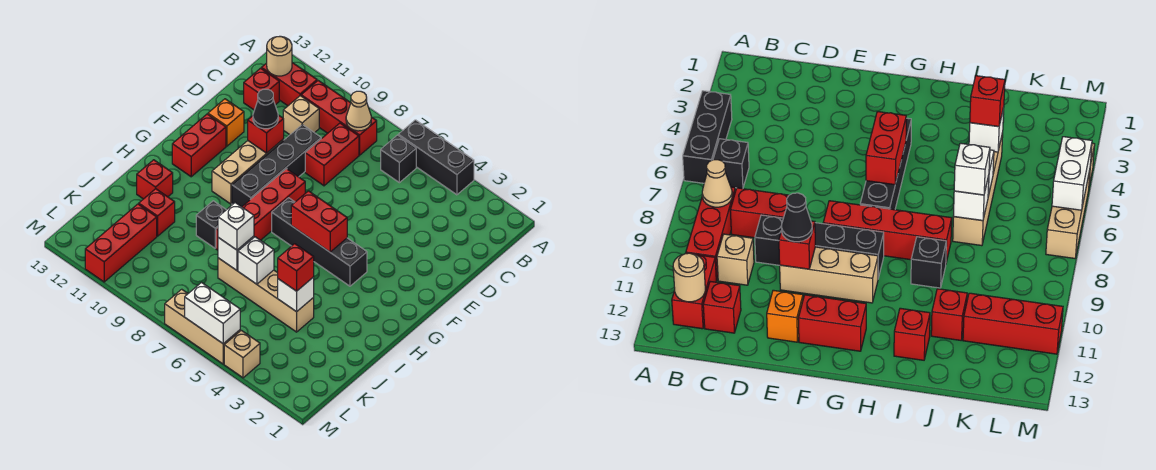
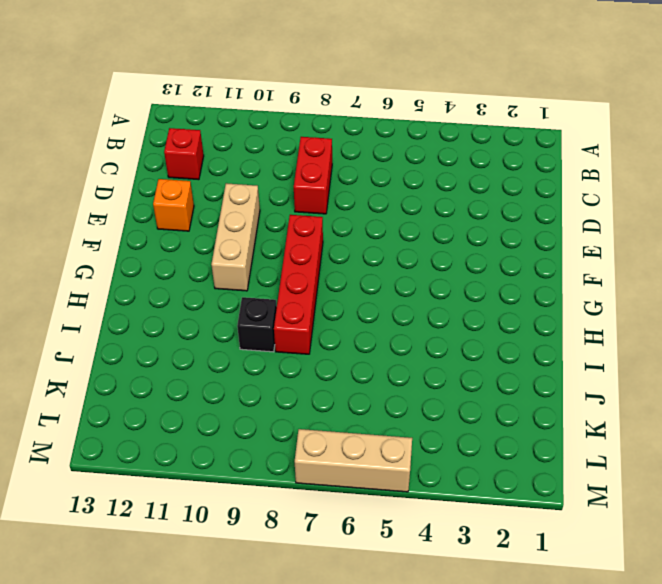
none -> black 1x3 brick [398,120,474,195]
none -> black 1x1 brick [381,135,416,183]
none -> red 1x3 brick [301,81,377,155]
none -> red 1x2 brick [261,63,317,106]

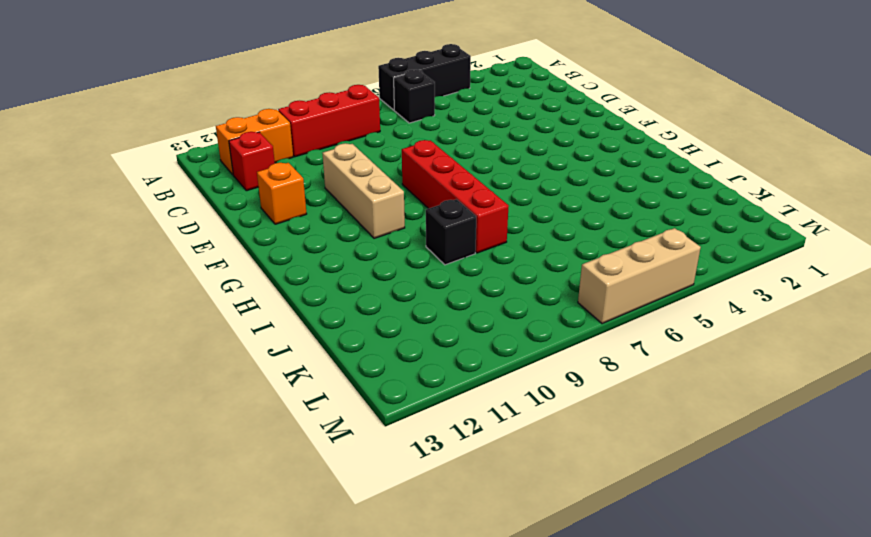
orange 1x2 brick [216,109,293,175] -> red 1x2 brick [261,63,317,106]
none -> red 1x2 brick [305,123,359,186]
none -> tan 1x1 brick [283,96,319,135]
none -> black 1x4 brick [232,125,321,207]
none -> red 1x2 brick [172,114,226,177]

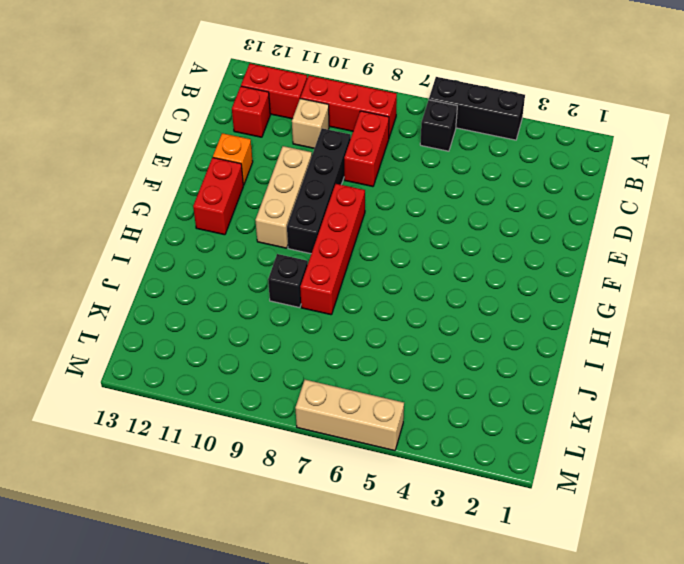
none -> black 1x4 brick [272,198,367,286]
none -> red 1x1 brick [137,160,173,199]
none -> tan 1x4 brick [218,258,314,332]
none -> red 1x1 brick [139,189,175,236]

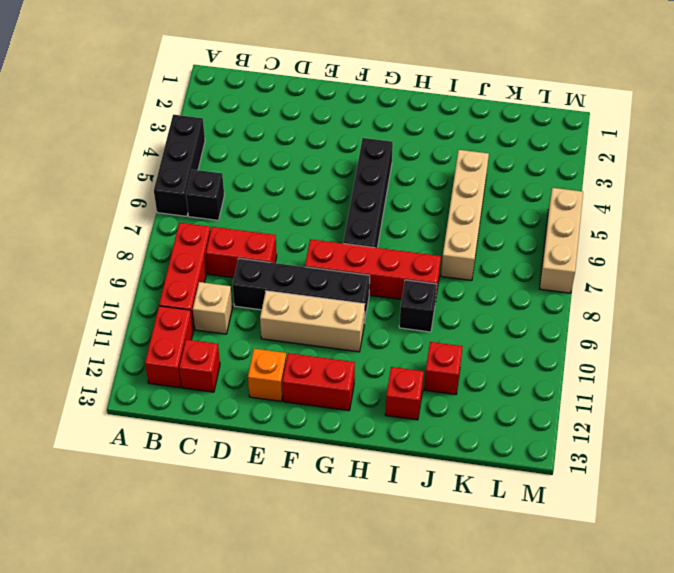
none -> red 1x3 brick [85,204,157,282]
none -> tan 1x1 brick [224,330,260,378]
none -> tan 1x1 cone [346,91,371,131]
none -> tan 1x1 round brick [267,36,292,76]

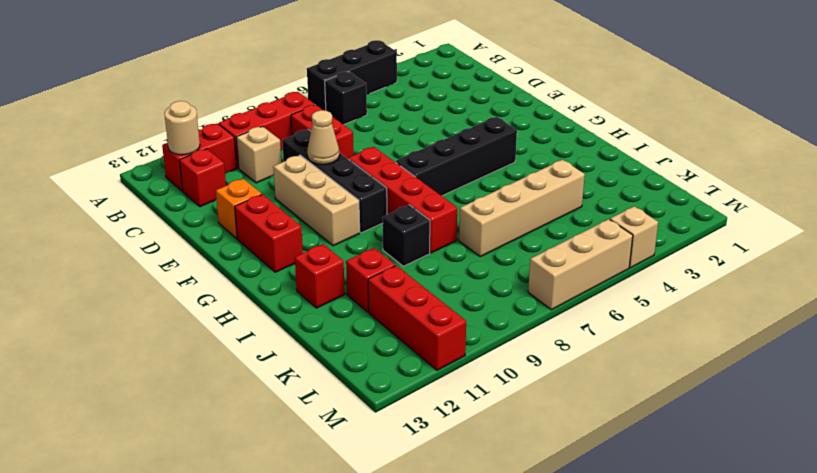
tan 1x1 cone [307,110,340,165] -> tan 1x1 cone moved to [346,91,371,131]
none -> red 1x1 brick [248,115,284,153]
none -> red 1x2 brick [291,191,347,252]
none -> white 1x1 brick [278,277,314,312]
none -> white 1x1 brick [238,237,274,284]

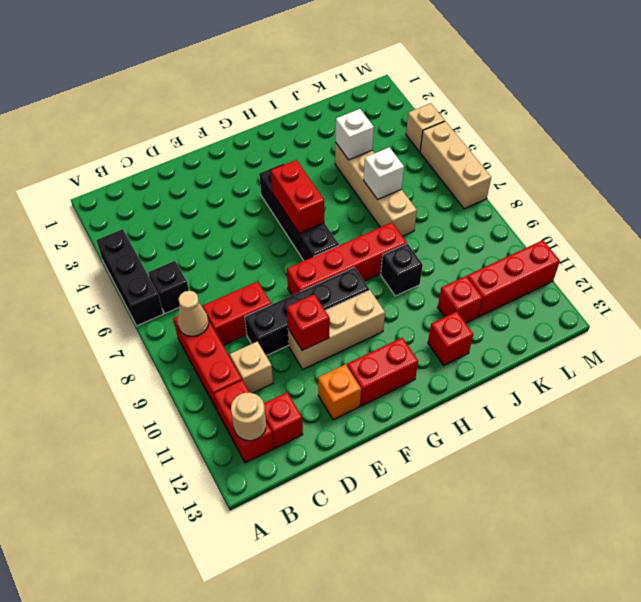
none -> white 1x1 brick [218,236,254,270]
none -> white 1x2 brick [185,283,240,344]
none -> black 1x1 cone [253,89,278,129]
none -> red 1x1 brick [278,244,314,291]

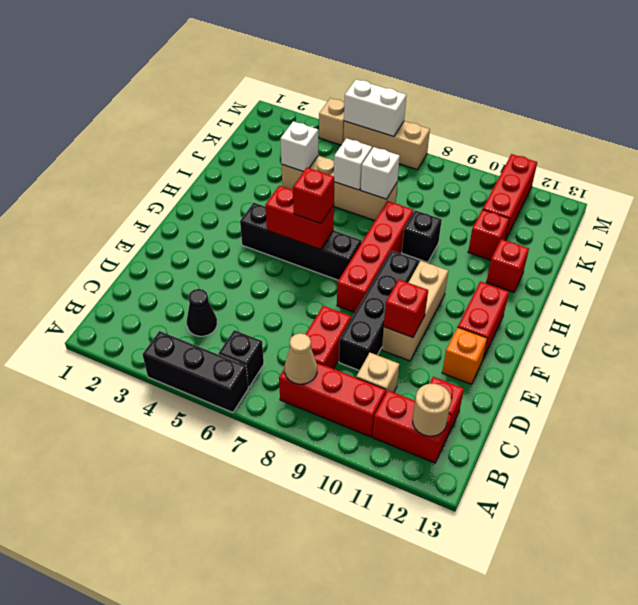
black 1x1 cone [187,289,217,336] -> black 1x1 cone moved to [253,89,278,129]
red 1x1 brick [293,168,334,224] -> red 1x1 brick moved to [278,244,314,291]
none -> white 1x1 brick [218,203,254,250]

